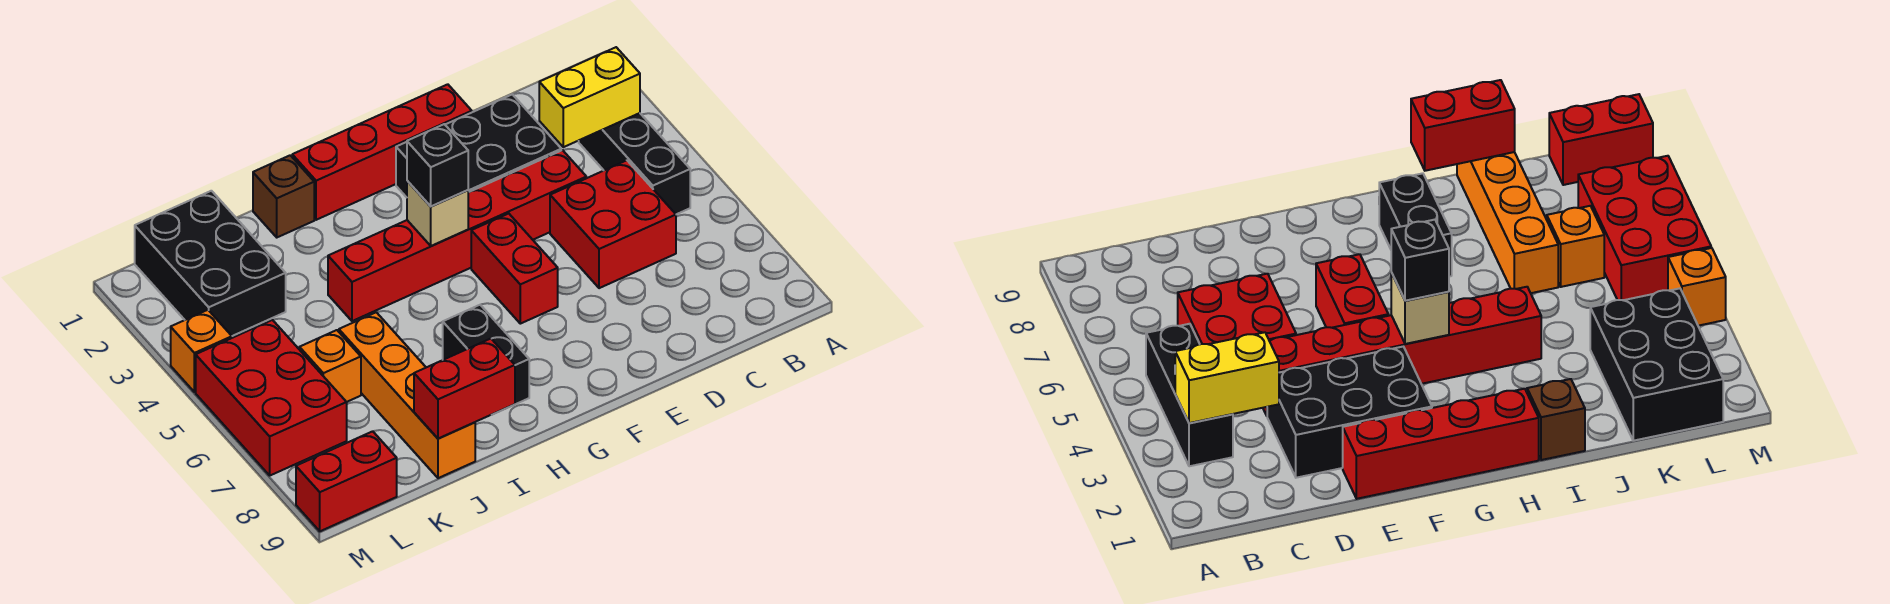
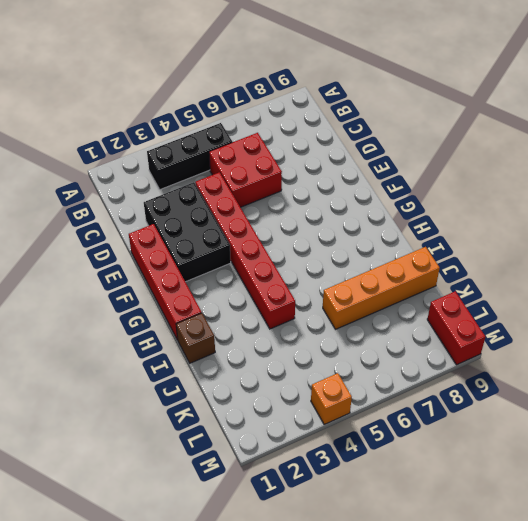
none -> red 1x2 brick [471,214,558,324]
none -> black 1x2 brick [443,305,529,415]
none -> black 2x3 brick [135,191,286,336]

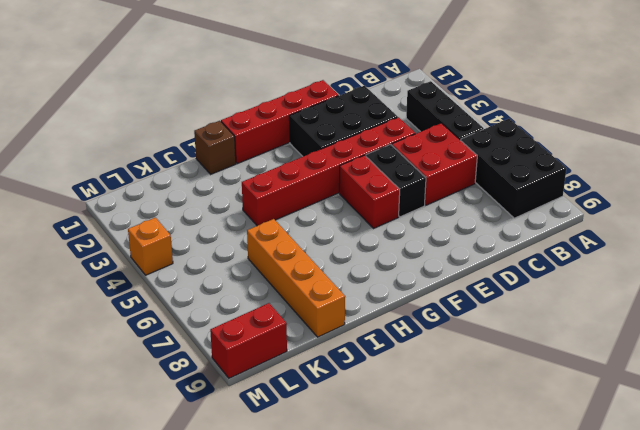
black 2x3 brick [461,119,566,218] -> black 2x3 brick moved to [135,191,286,336]
black 1x2 brick [366,144,426,217] -> black 1x2 brick moved to [443,305,529,415]
none -> orange 1x1 brick [299,330,361,402]
none -> red 2x3 brick [196,320,347,475]
none -> yellow 1x2 brick [539,47,640,147]

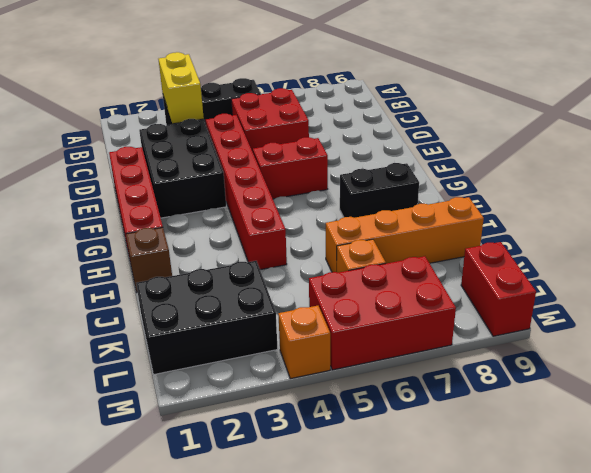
none -> tan 1x1 brick [407,181,468,246]
none -> red 1x2 brick [414,339,515,439]
none -> black 1x1 brick [407,124,468,206]

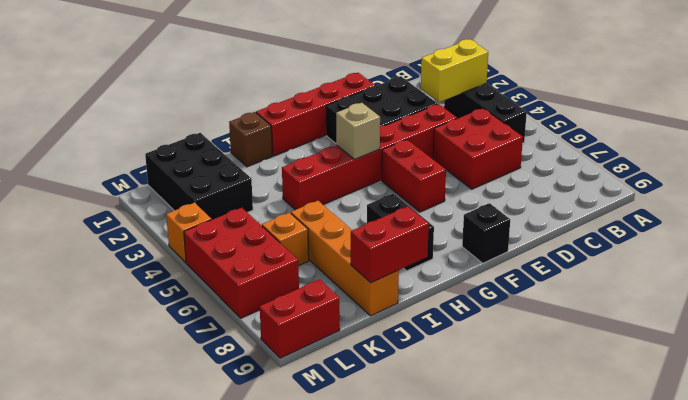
black 1x1 brick [462,203,510,263] -> black 1x1 brick moved to [407,124,468,206]

